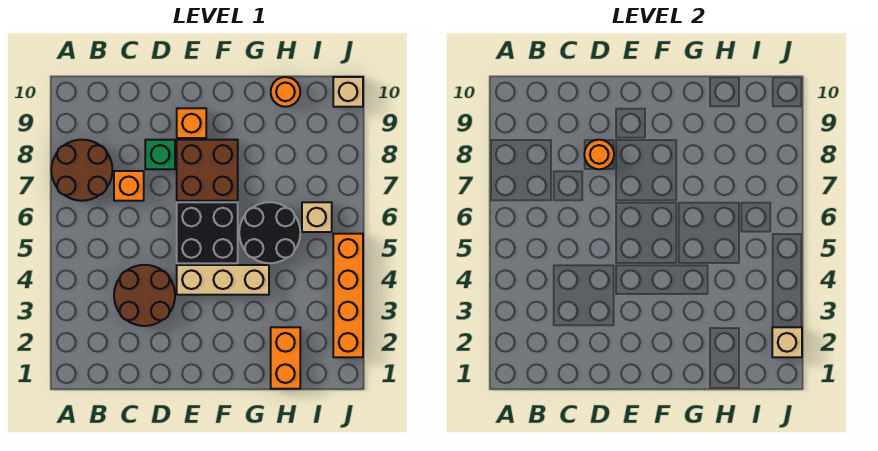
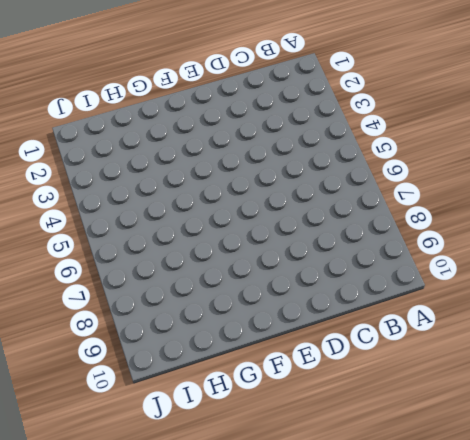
none -> brown 2x2 round brick [51,140,112,201]
none -> brown 2x2 round brick [114,265,175,326]
none -> orange 1x1 brick [114,171,144,201]

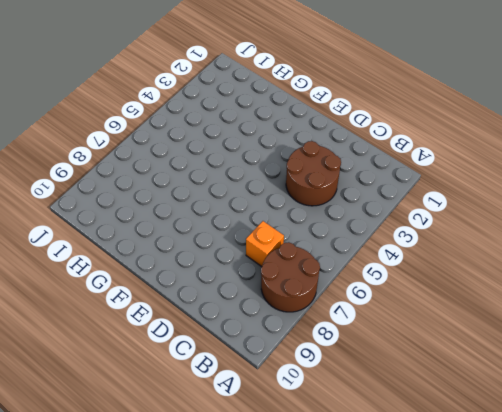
none -> green 1x1 brick [145,140,175,169]
none -> tan 1x3 brick [177,265,269,295]
none -> black 2x2 brick [177,202,238,263]

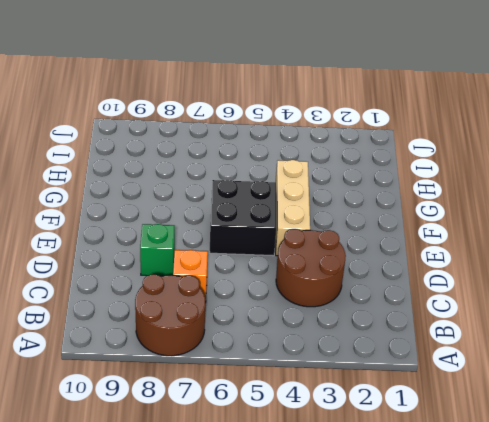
none -> brown 2x2 brick [177,140,238,201]
none -> orange 1x1 brick [177,108,206,138]
none -> black 2x2 round brick [239,202,300,263]

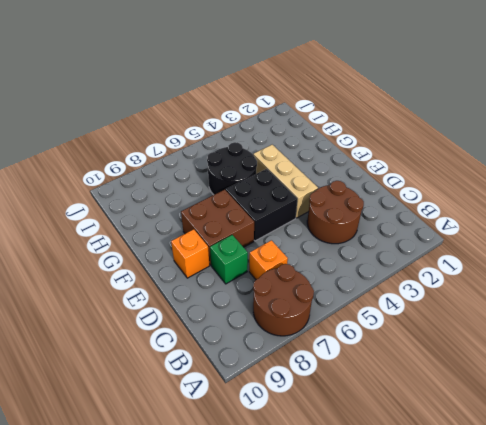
none -> orange 1x2 brick [271,327,300,389]
none -> orange 1x1 round brick [271,77,300,107]
none -> tan 1x1 brick [302,202,332,232]

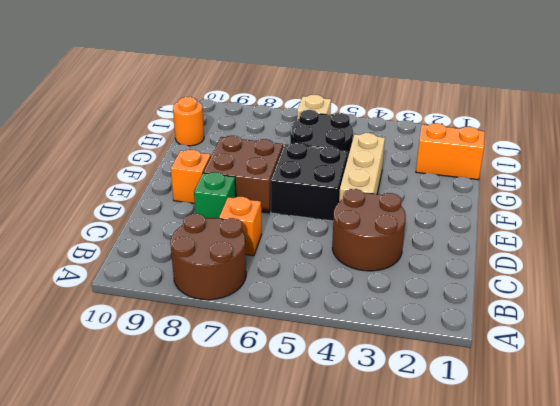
none -> orange 1x4 brick [333,234,363,357]
none -> tan 1x1 brick [333,77,363,107]
none -> orange 1x1 round brick [584,140,614,169]

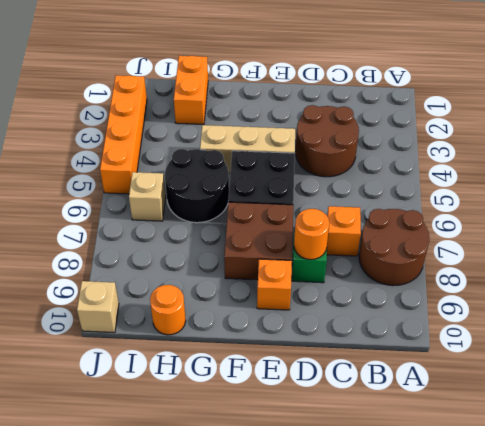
none -> tan 1x1 brick [772,327,802,357]

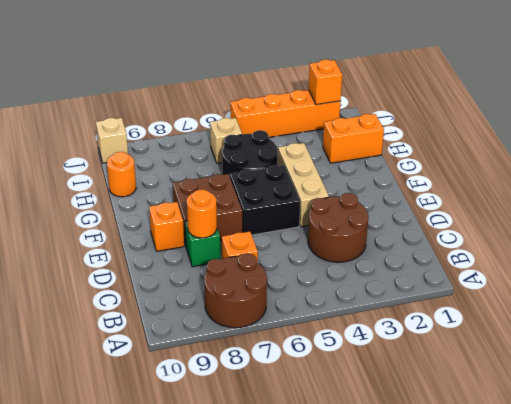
orange 1x1 brick [309,60,342,105] -> tan 1x1 brick [772,327,802,357]

